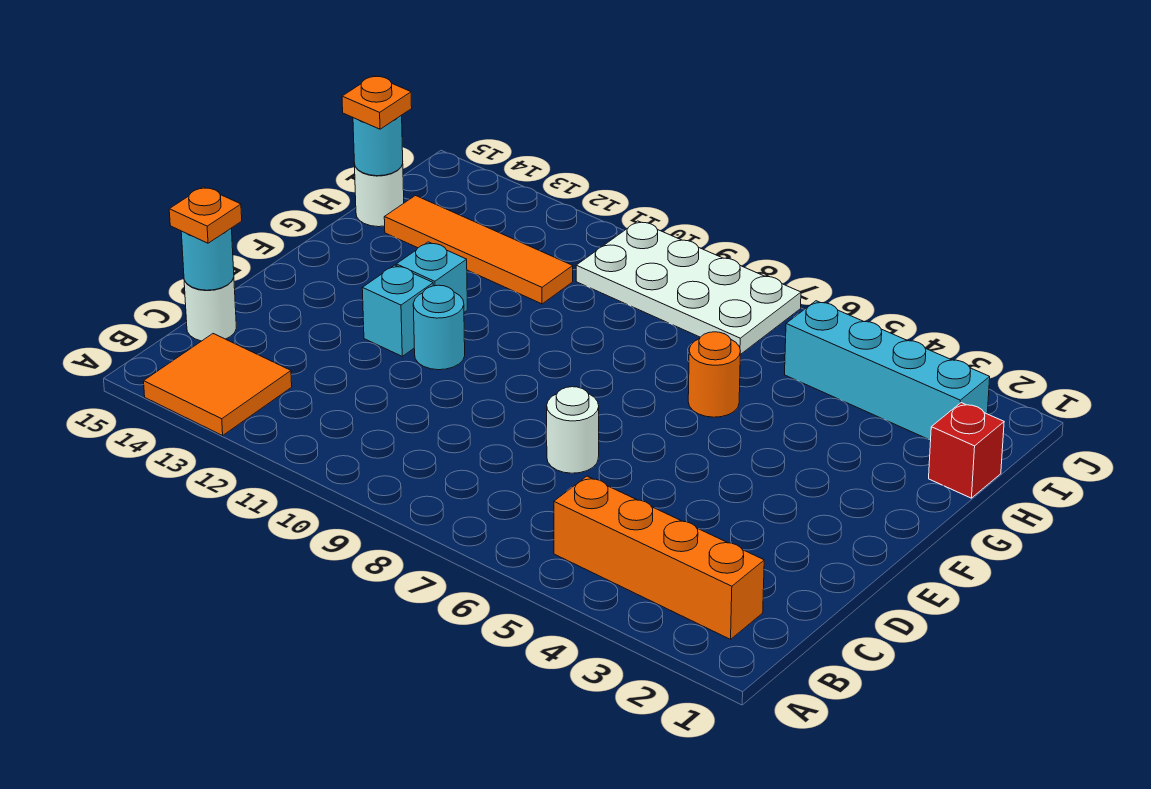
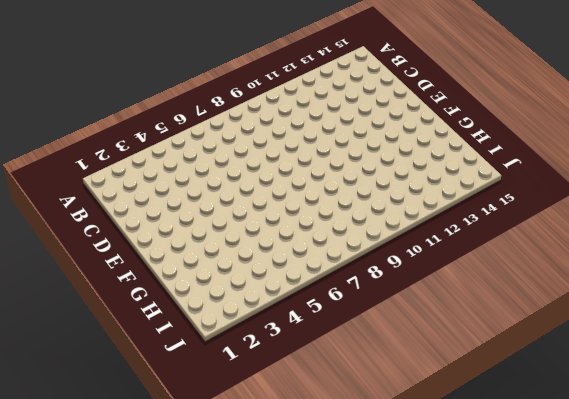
none -> orange 2x2 tile [144,334,292,435]
none -> orange 1x4 brick [554,476,764,639]
none -> white 1x1 round brick [184,278,236,341]

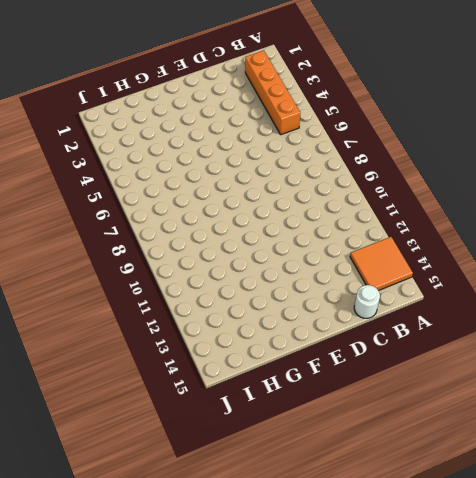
none -> white 1x1 round brick [547,387,599,473]
none -> cyan 1x1 round brick [413,285,465,370]
none -> cyan 1x1 brick [362,265,433,356]

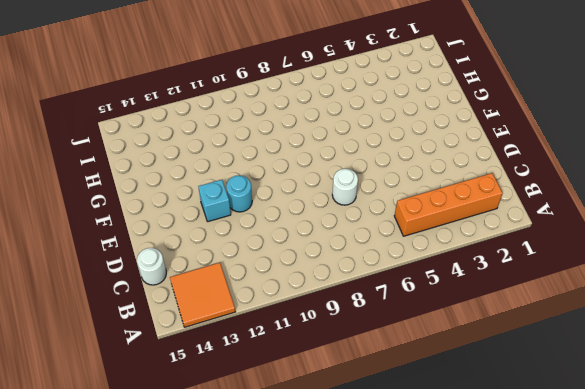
none -> cyan 1x1 brick [396,242,467,312]
none -> orange 1x1 round brick [688,332,740,417]
none -> red 1x1 brick [929,403,1004,498]

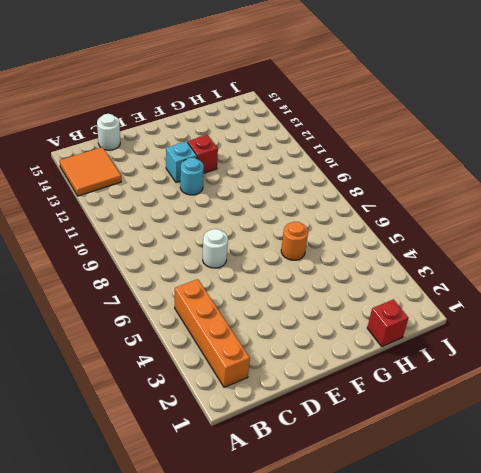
red 1x1 brick [187,135,218,173] -> cyan 1x1 brick [396,242,467,312]
none -> orange 1x4 tile [384,196,573,304]
none -> white 1x1 round brick [354,163,404,227]
none -> cyan 1x4 brick [785,301,990,440]

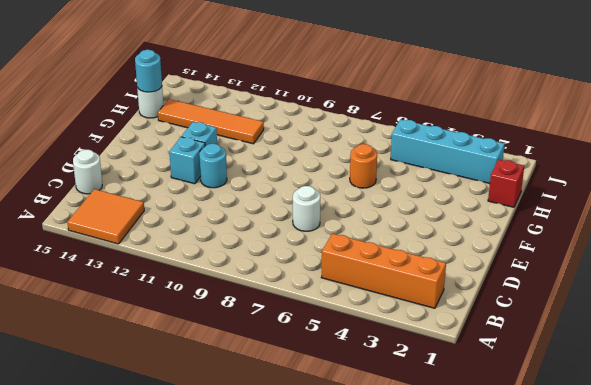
none -> white 2x4 plate [576,221,801,355]
none -> cyan 1x1 round brick [181,228,234,290]
none -> orange 1x1 plate [169,187,242,243]

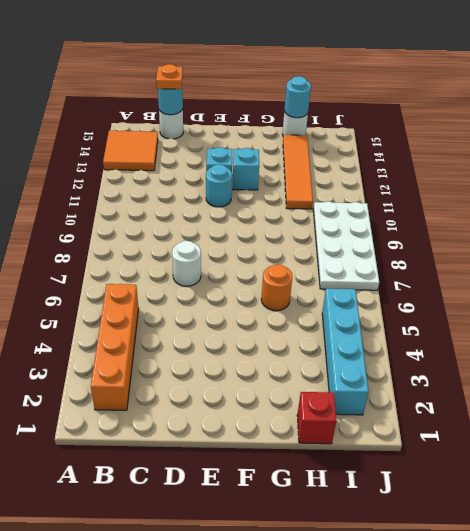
none -> orange 1x1 plate [342,76,412,129]

